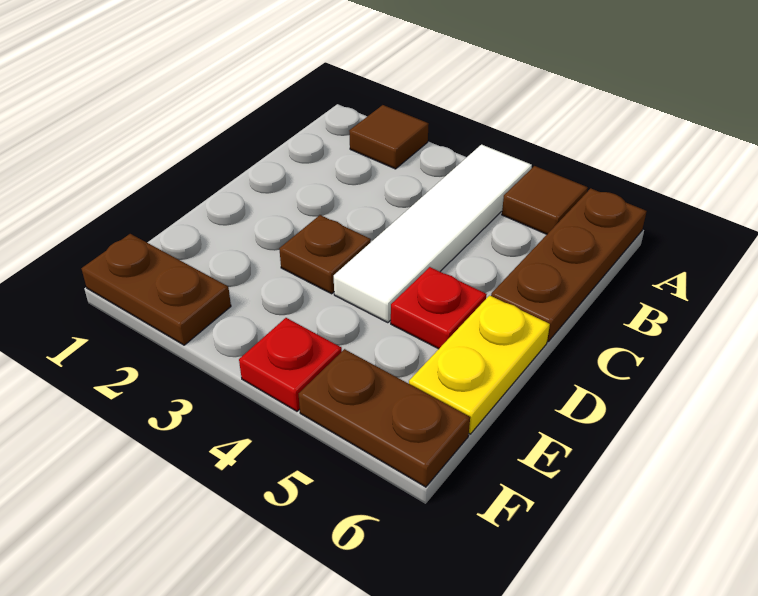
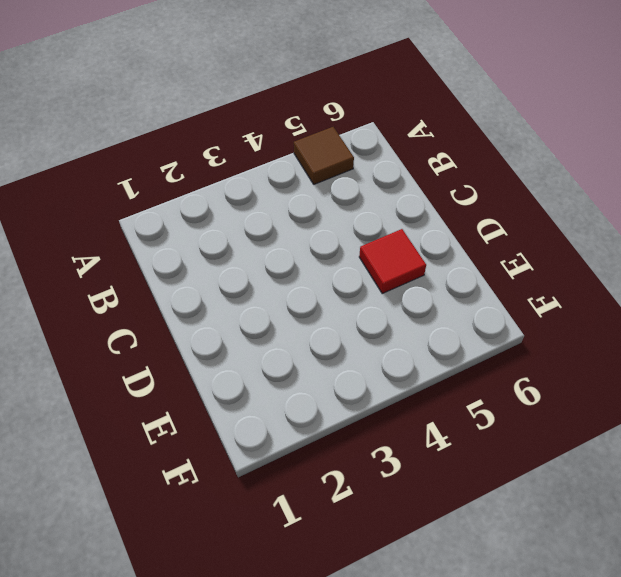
red 1x1 tile [359,229,426,293] -> red 1x1 plate [391,267,487,349]
none -> brown 1x1 tile [349,105,429,169]
none -> white 1x4 tile [334,145,532,323]

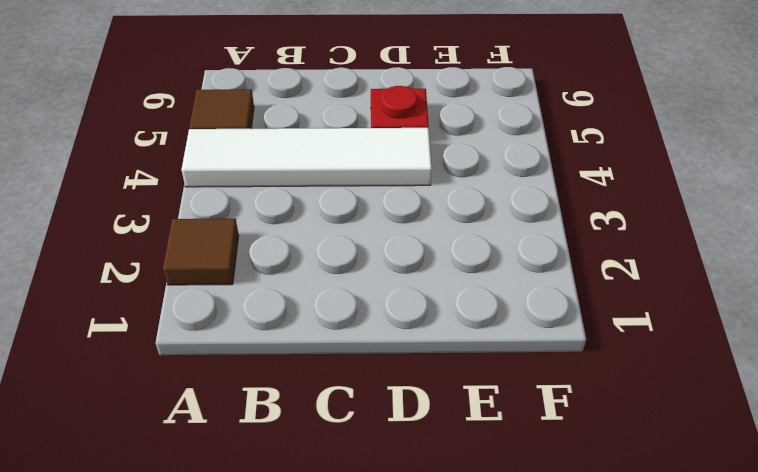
none -> brown 1x3 plate [491,188,647,341]
none -> brown 1x1 plate [279,215,371,294]

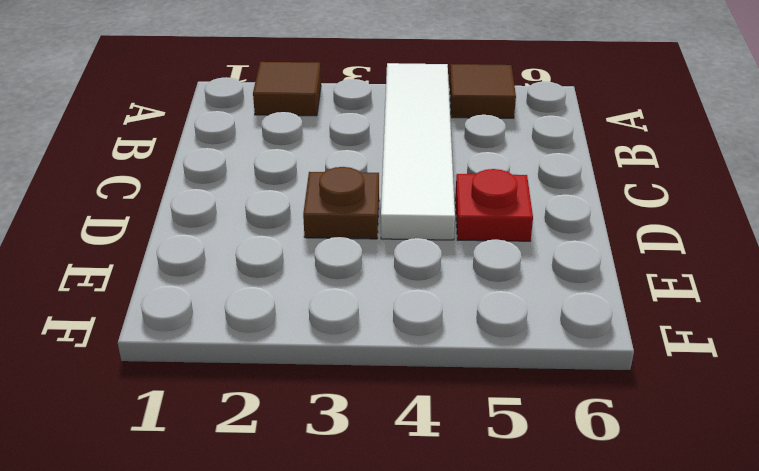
none -> brown 1x3 plate [491,188,647,341]
none -> yellow 1x2 plate [409,295,550,434]

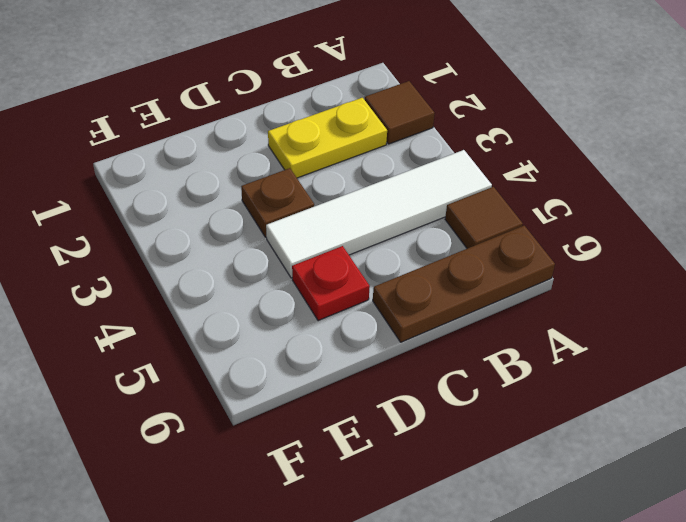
yellow 1x2 plate [268,98,387,178] -> yellow 1x2 plate moved to [409,295,550,434]
none -> brown 1x2 plate [81,234,231,345]
none -> red 1x1 plate [239,318,342,411]

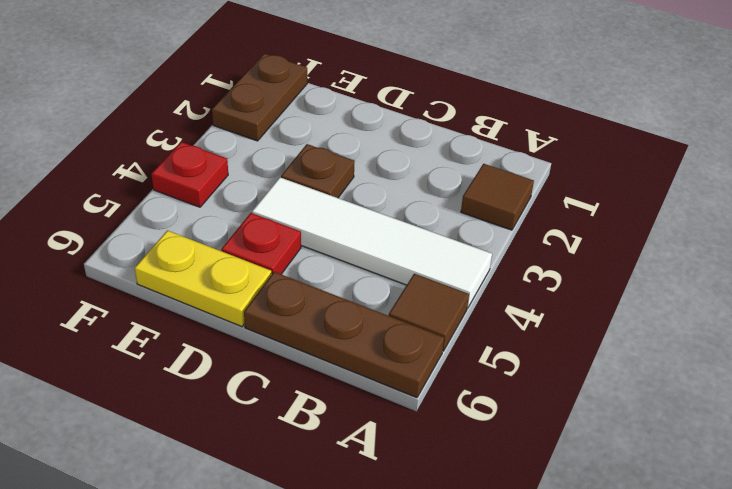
none -> brown 1x2 plate [299,349,470,487]

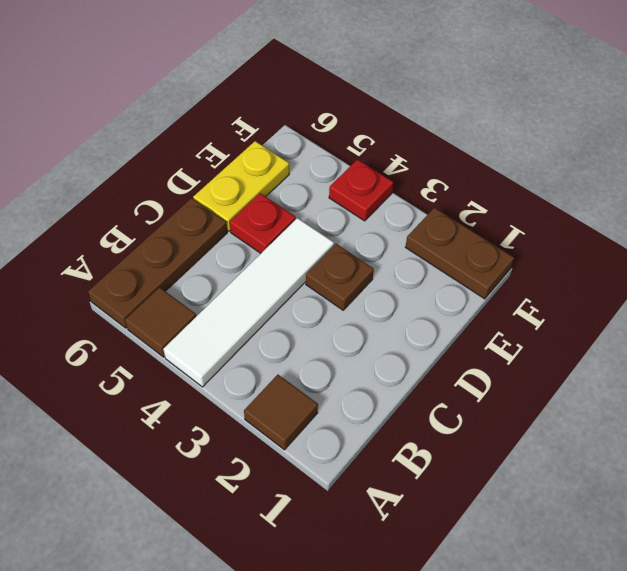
none -> brown 1x2 plate [299,349,470,487]

